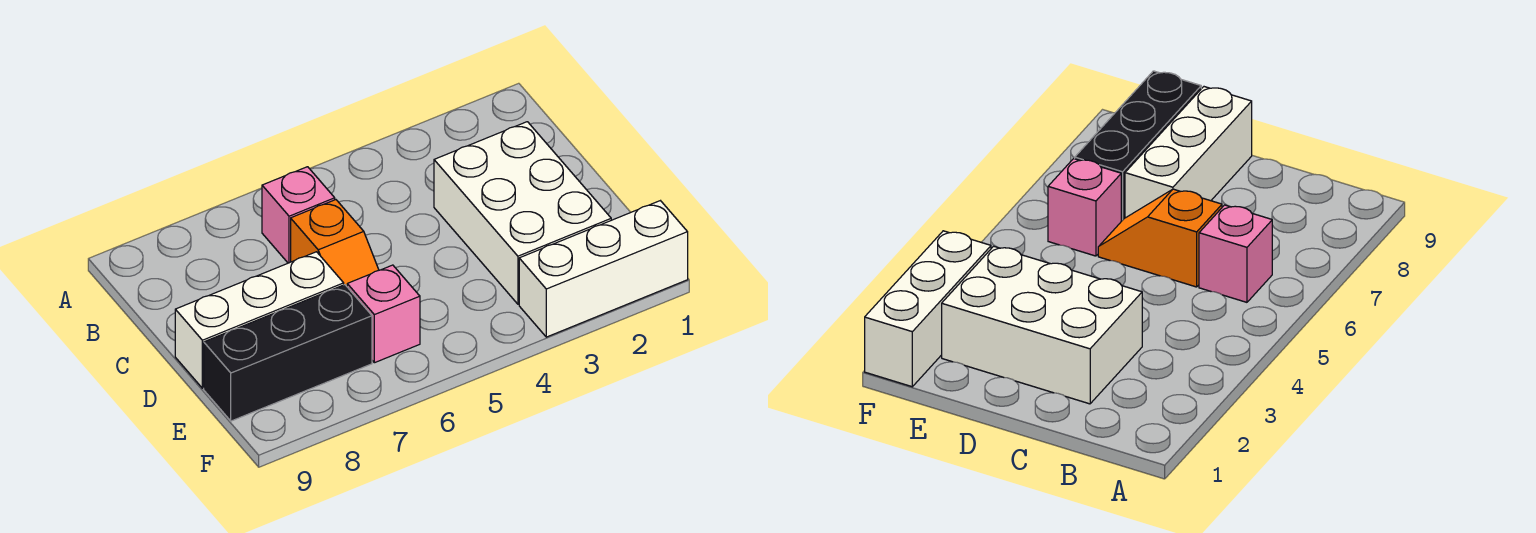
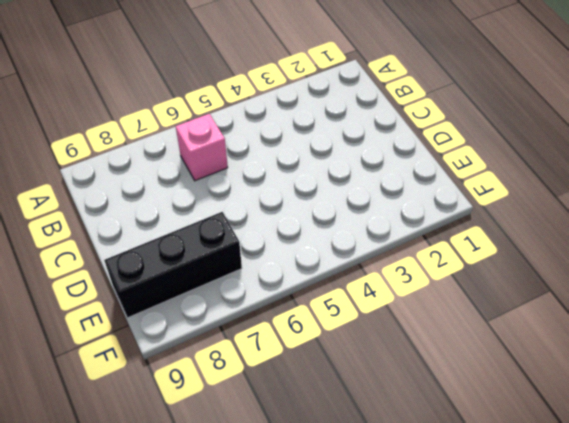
none -> white 2x3 brick [434,122,611,304]
none -> orange 1x2 slope [291,200,379,286]

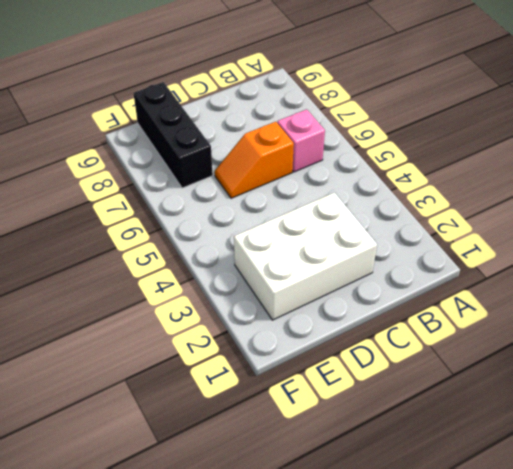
none -> white 1x3 brick [175,252,344,388]
none -> pink 1x1 brick [347,265,420,363]

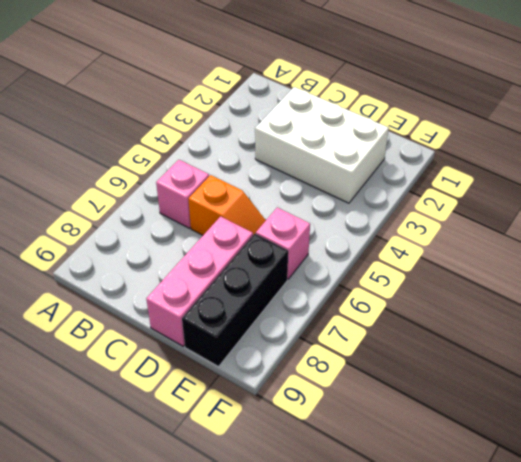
pink 1x3 brick [146,216,253,346] -> white 1x3 brick [175,252,344,388]
none -> white 1x3 brick [519,201,688,337]

